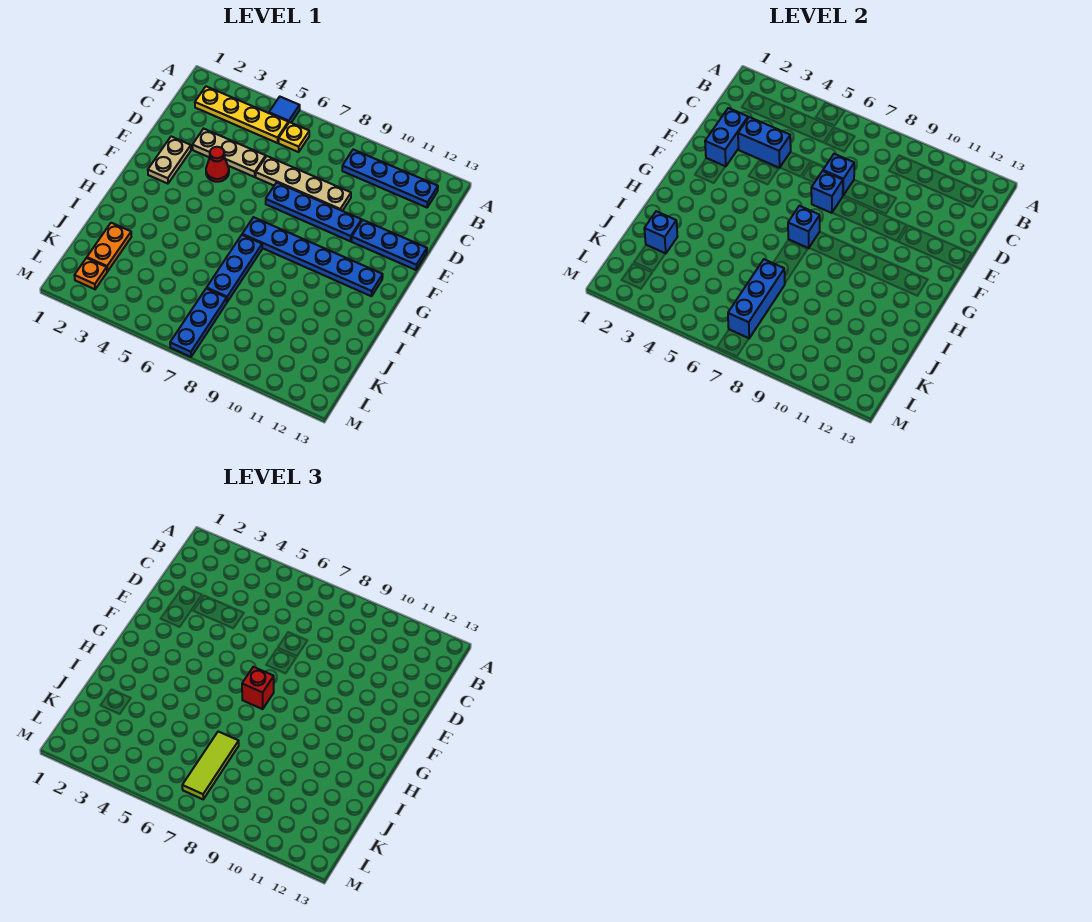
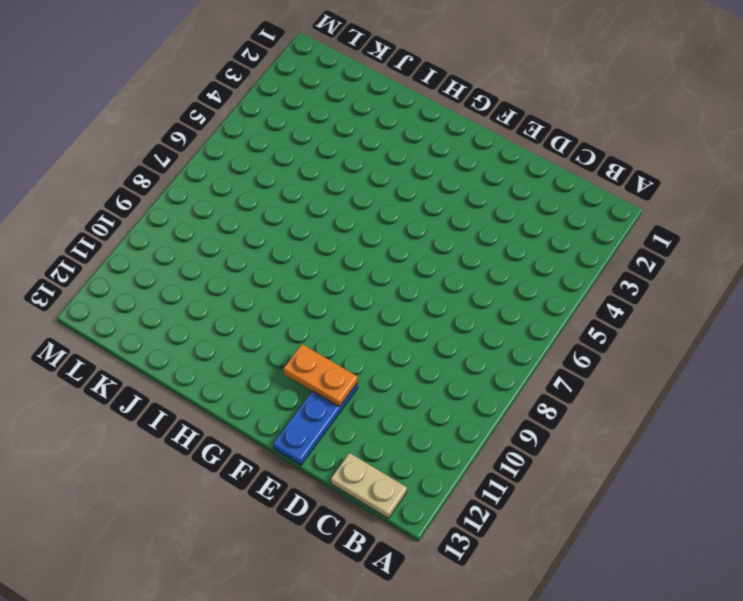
tan 1x2 plate [331,453,407,519] -> tan 1x2 plate moved to [148,137,191,184]
orange 1x2 plate [284,344,358,407] -> orange 1x2 plate moved to [87,223,131,271]
none -> blue 1x1 tile [269,97,300,123]
none -> yellow 1x4 plate [195,86,288,143]
none -> yellow 1x1 plate [279,122,309,152]

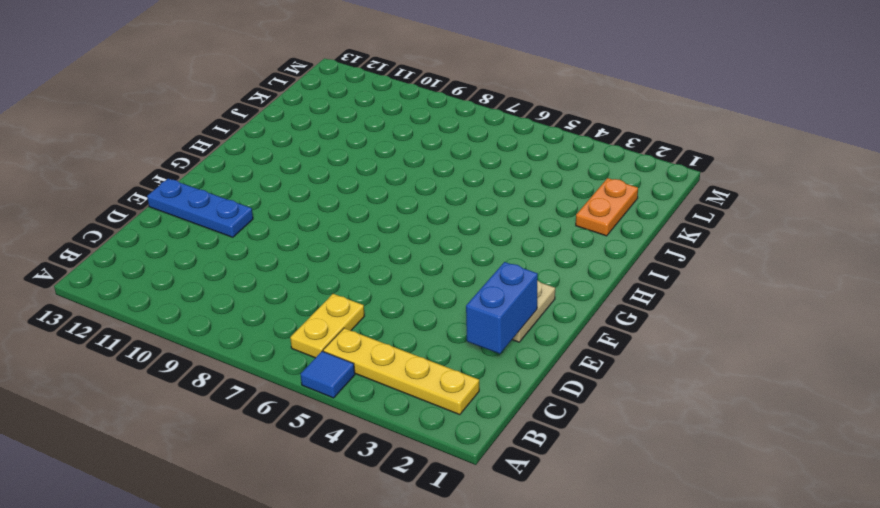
yellow 1x2 plate [290,294,364,358] -> yellow 1x1 plate [279,122,309,152]
none -> blue 1x4 plate [342,150,438,207]
none -> tan 1x3 plate [192,129,266,177]
none -> tan 1x4 plate [256,156,351,211]

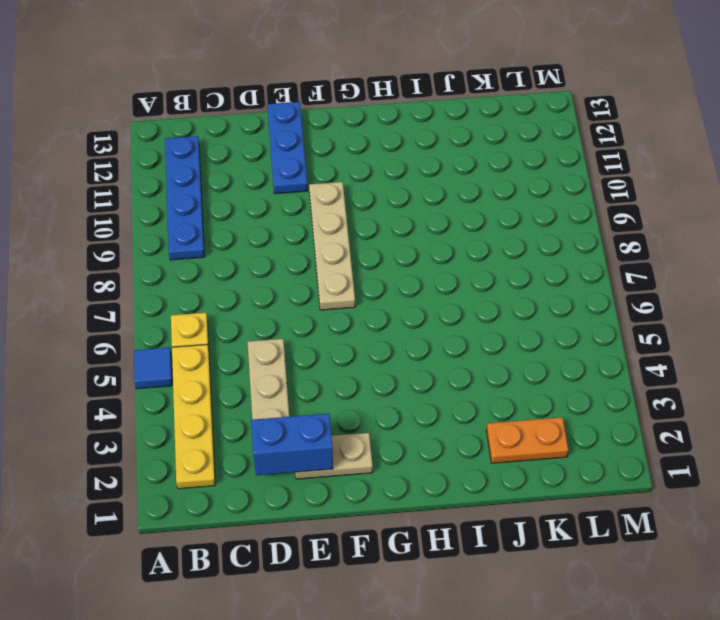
tan 1x4 plate [309,182,355,310] -> tan 1x4 plate moved to [256,156,351,211]
none -> red 1x1 cone [206,147,229,182]
none -> blue 1x4 plate [266,182,361,241]
none -> blue 1x6 plate [242,217,383,296]

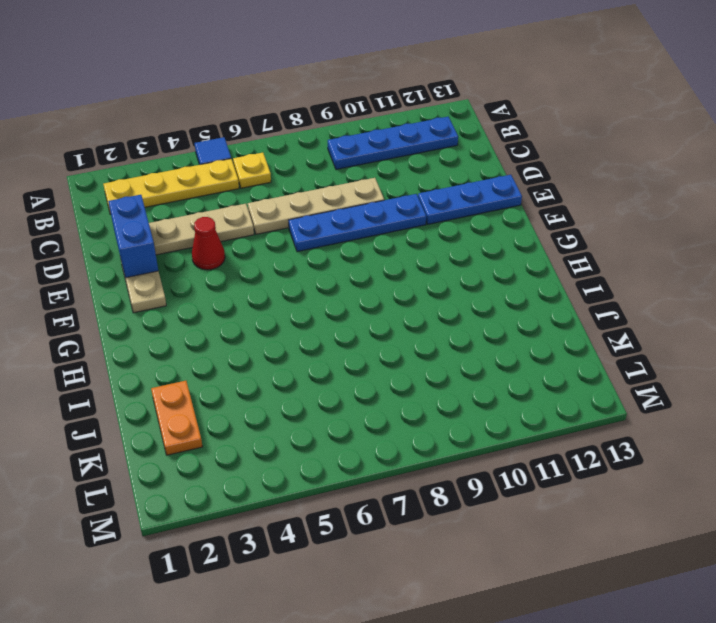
none -> blue 1x6 plate [242,217,383,296]
none -> blue 1x3 plate [207,235,262,302]
none -> blue 1x3 plate [170,288,227,357]

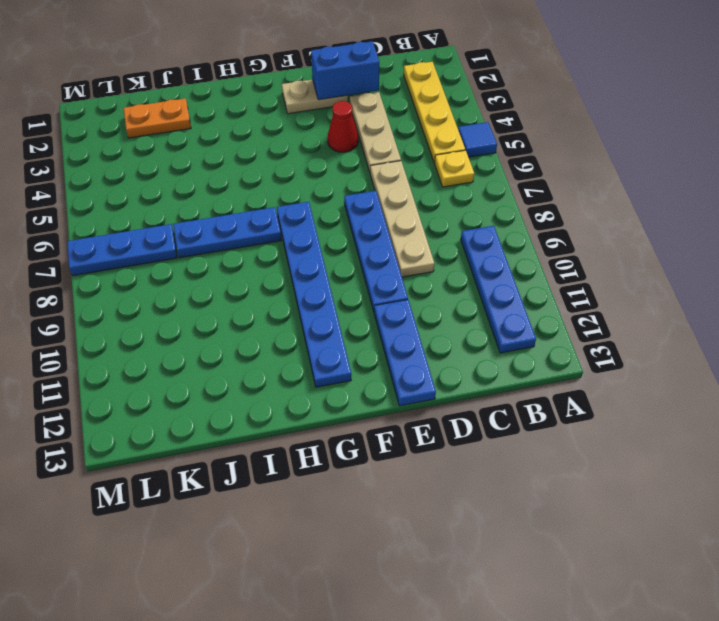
none -> orange 1x1 plate [74,258,107,289]
none -> blue 1x2 brick [738,117,791,168]
none -> blue 1x1 brick [823,154,854,195]

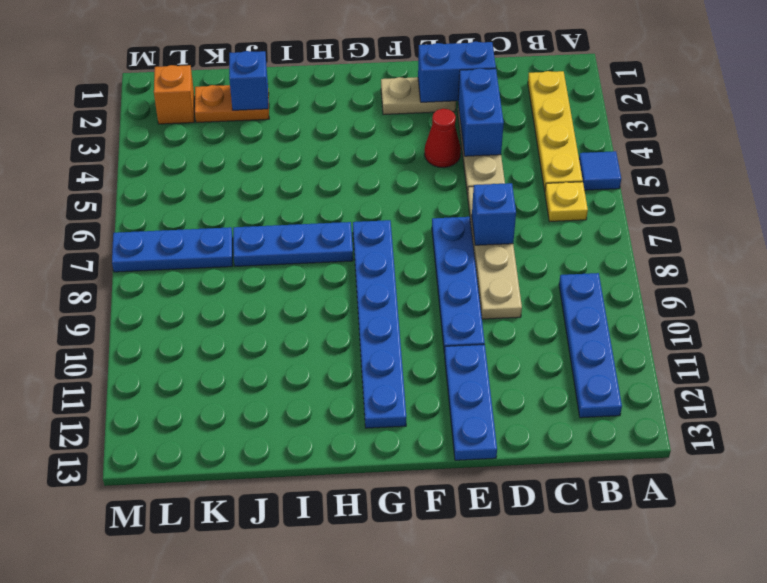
orange 1x1 brick [154,65,195,124] -> orange 1x1 plate [74,258,107,289]
none -> blue 1x1 brick [811,171,843,213]
none -> blue 1x1 brick [788,206,820,248]
none -> blue 1x3 brick [728,259,785,338]

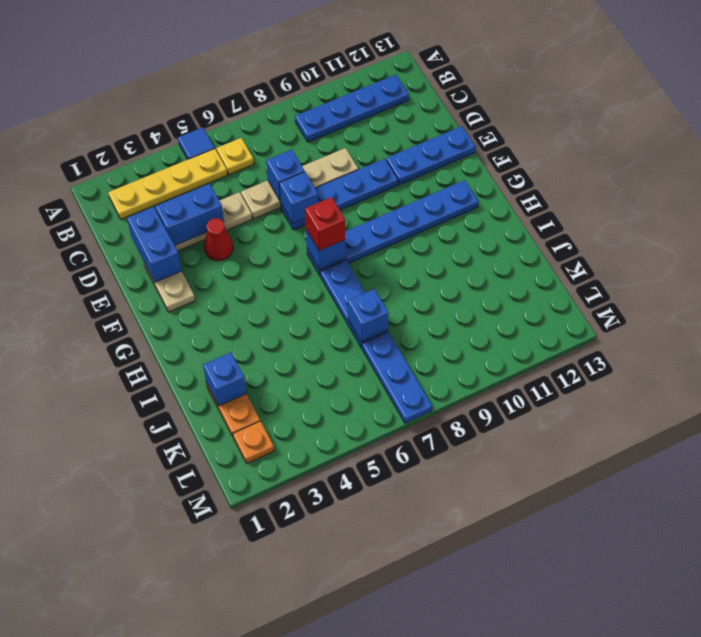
blue 1x1 brick [348,289,389,342] -> blue 1x3 brick [728,259,785,338]
none -> lime 1x3 tile [182,732,239,799]

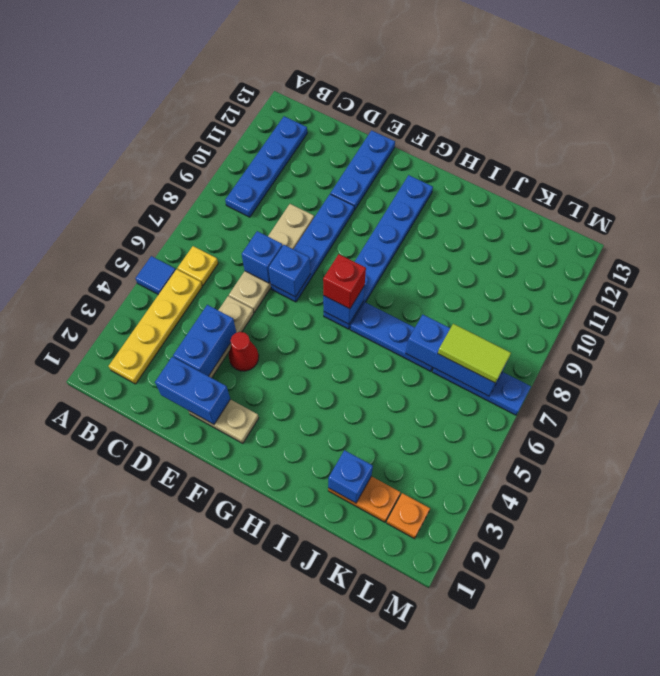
lime 1x2 tile [438,324,511,383] -> lime 1x3 tile [182,732,239,799]

